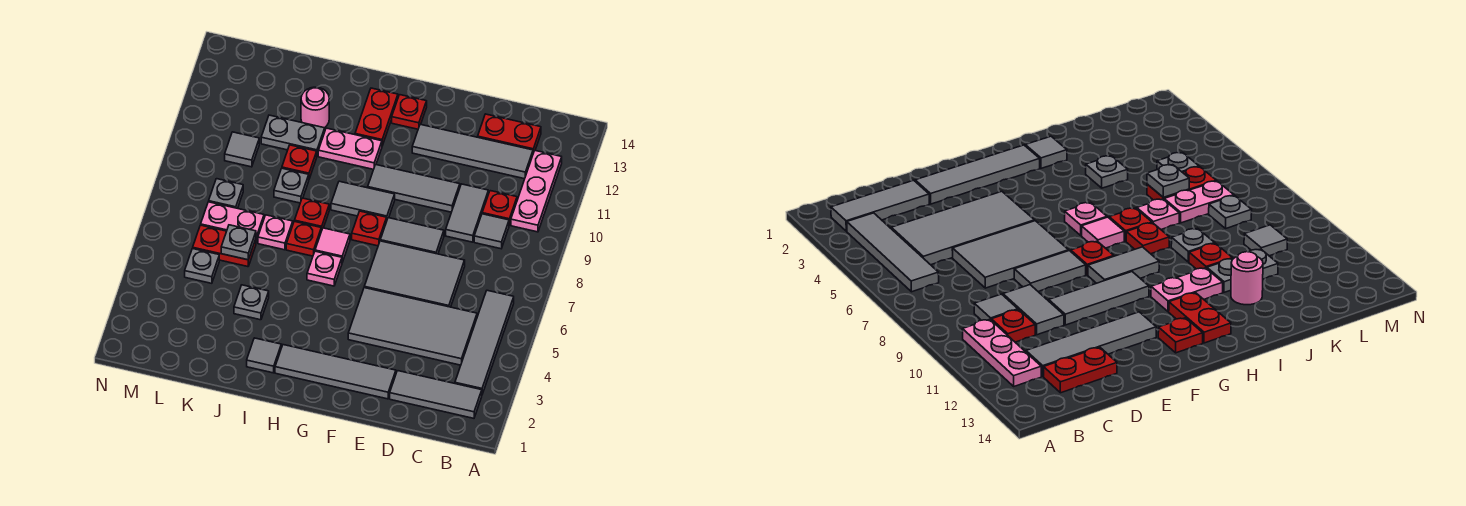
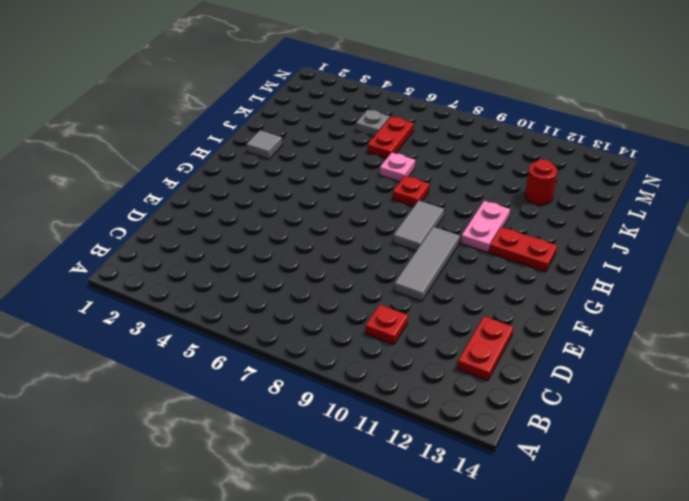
red 1x1 round brick [525,159,557,205] -> none
none -> grey 1x3 tile [390,371,482,418]
none -> grey 1x4 tile [455,290,514,394]
none -> pink 1x3 plate [511,151,562,232]
none -> grey 2x4 tile [348,288,477,365]

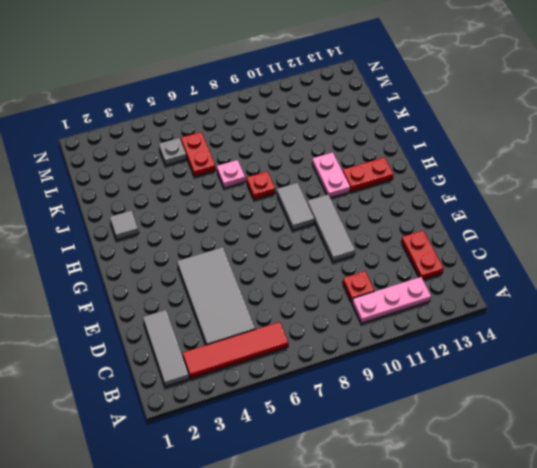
red 1x4 tile [183,322,289,378] -> grey 1x4 tile [455,290,514,394]
none -> grey 1x1 tile [474,214,509,249]
none -> grey 1x4 tile [412,124,533,179]
none -> grey 2x3 tile [364,241,465,307]
none -> grey 1x2 tile [446,184,488,242]

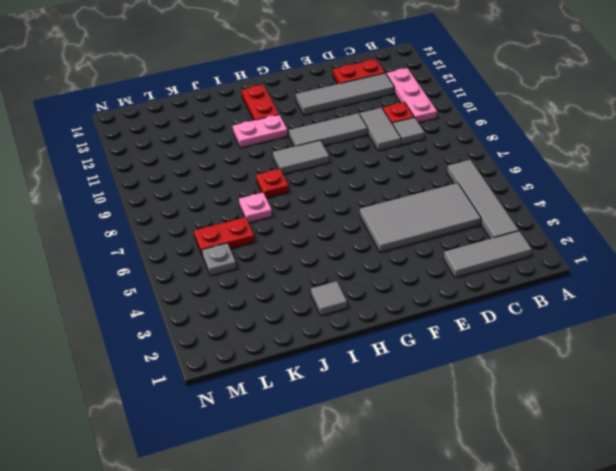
none -> grey 2x3 tile [364,241,465,307]
none -> grey 1x4 tile [275,345,396,399]
none -> grey 1x2 tile [380,218,444,254]
none -> red 1x1 plate [352,211,387,246]

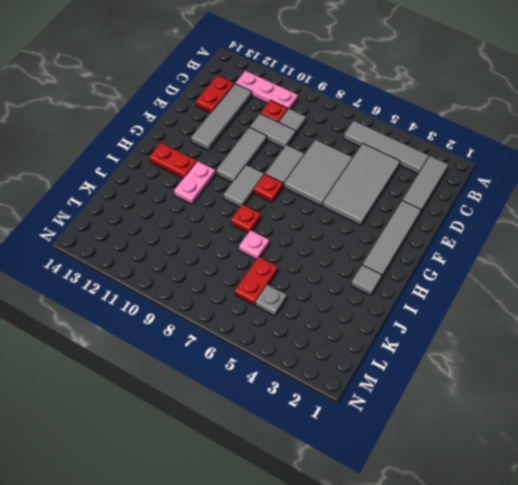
none -> red 1x1 plate [392,95,427,129]
none -> pink 1x1 plate [307,251,342,286]
none -> pink 1x1 tile [315,228,350,262]
none -> red 1x1 plate [286,221,321,256]

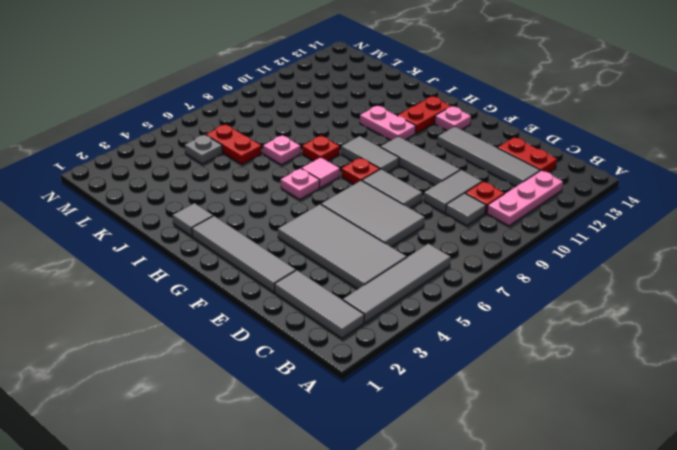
pink 1x1 plate [435,107,471,131] -> red 1x1 plate [392,95,427,129]
none -> red 1x1 plate [286,221,321,256]
none -> grey 1x1 plate [234,285,269,320]
none -> grey 1x1 plate [274,168,309,203]
none -> red 1x1 plate [282,145,317,179]

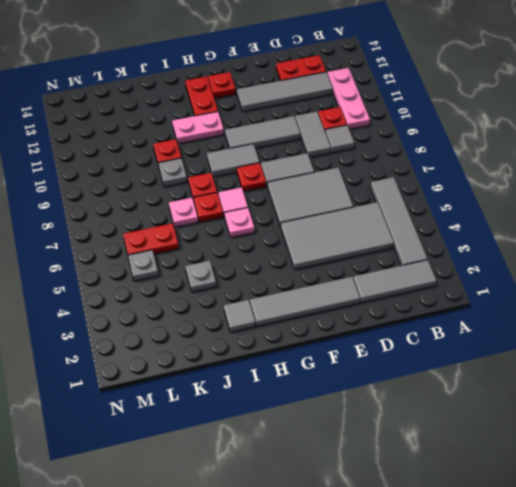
none -> grey 1x2 plate [261,115,325,155]
none -> pink 1x1 round brick [301,87,329,128]
none -> pink 1x2 plate [201,202,264,243]
none -> grey 1x1 plate [209,179,243,208]

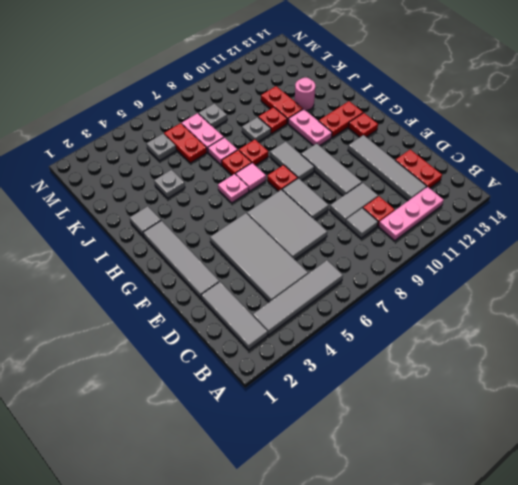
red 1x2 plate [261,86,303,123] -> grey 1x2 plate [261,115,325,155]
none -> grey 1x1 tile [225,132,259,167]
none -> grey 1x1 plate [221,225,256,260]

